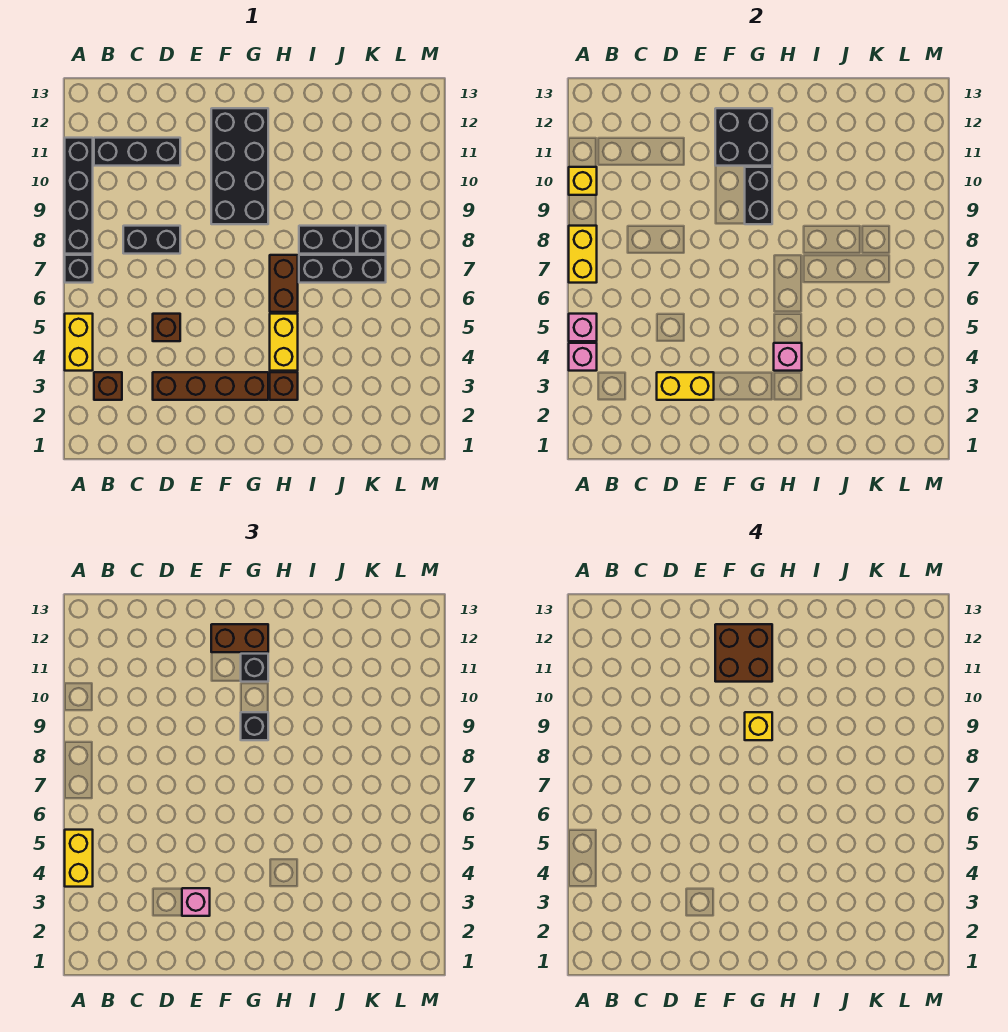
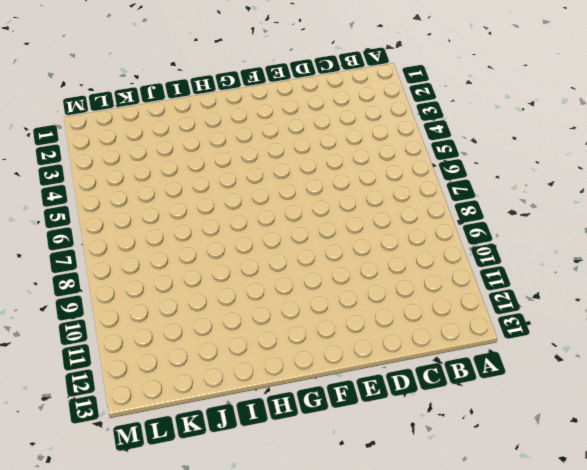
none -> yellow 1x2 brick [65,314,93,371]
none -> black 1x1 brick [65,255,93,283]
none -> black 1x4 brick [65,138,93,254]
none -> brown 1x1 brick [94,372,122,400]

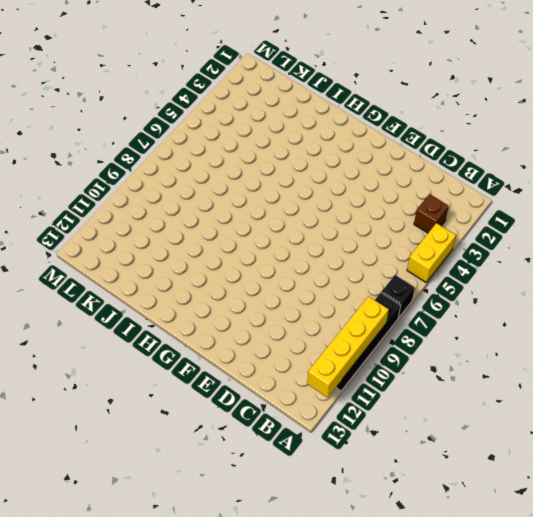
yellow 1x4 brick [307,296,389,398] -> yellow 1x1 brick [569,167,597,195]
none -> black 1x3 brick [94,138,180,166]
none -> black 1x2 brick [123,226,180,254]
none -> brown 1x4 brick [153,372,268,400]
none -> brown 1x1 brick [153,314,180,341]

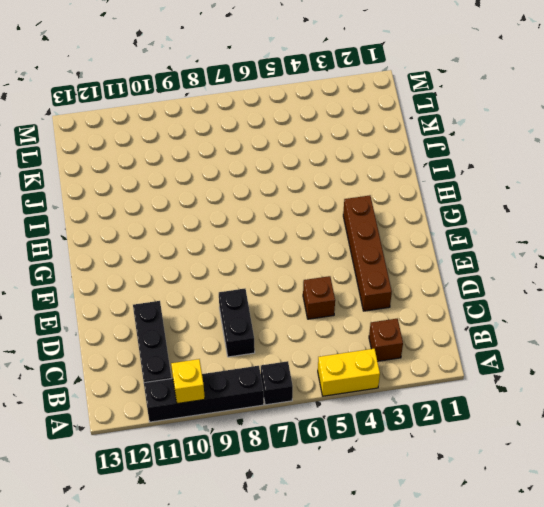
none -> black 2x4 brick [211,108,268,224]
none -> brown 1x1 brick [270,372,298,400]
none -> yellow 1x2 brick [270,314,298,371]
none -> brown 1x2 brick [270,255,298,312]

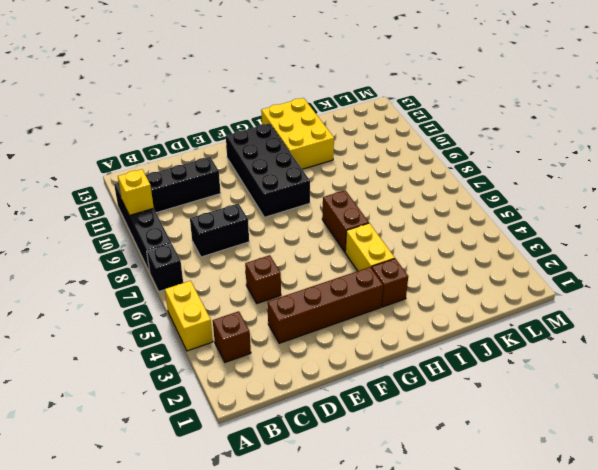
yellow 2x3 brick [261,98,334,169] -> none
none -> black 1x3 brick [299,255,386,283]
none -> black 1x2 brick [299,226,356,254]
none -> black 1x1 brick [358,226,386,254]
none -> pink 1x1 brick [569,343,597,371]

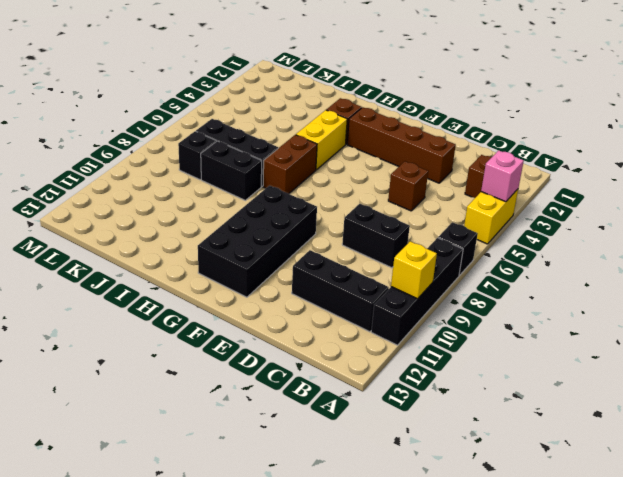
none -> pink 1x1 brick [569,314,597,341]
none -> yellow 1x2 brick [569,226,597,283]
none -> yellow 1x2 brick [657,372,714,400]
none -> black 2x2 brick [715,108,772,166]

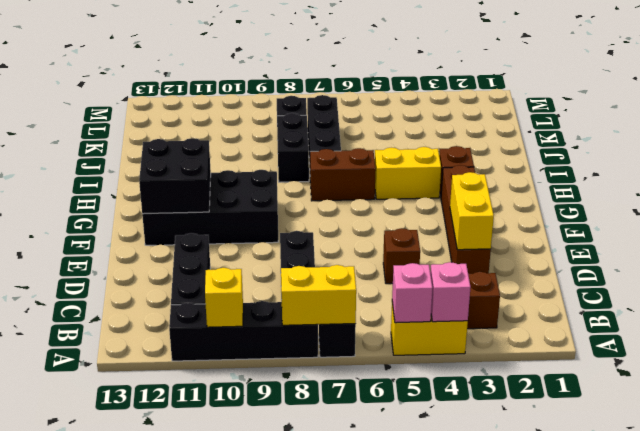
none -> black 1x2 brick [745,167,772,224]
none -> pink 1x1 brick [774,343,802,371]
none -> yellow 1x2 brick [65,830,93,887]
none -> pink 1x1 brick [182,888,210,916]

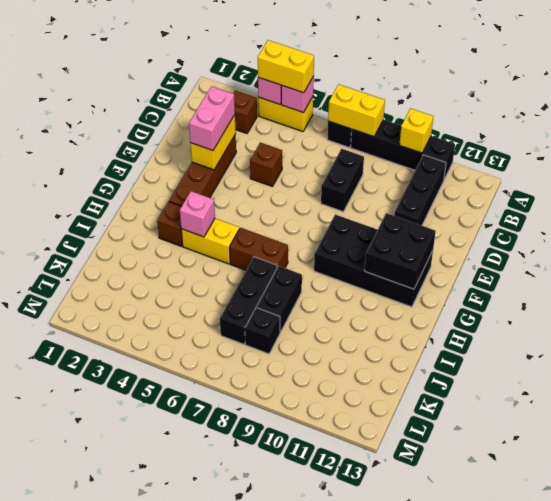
pink 1x2 brick [189,86,235,151] -> pink 1x1 brick [182,888,210,916]
none -> black 1x2 brick [745,167,772,224]
none -> brown 1x2 brick [211,624,268,652]
none -> black 1x1 brick [241,712,268,740]
none -> black 1x1 brick [241,654,268,682]

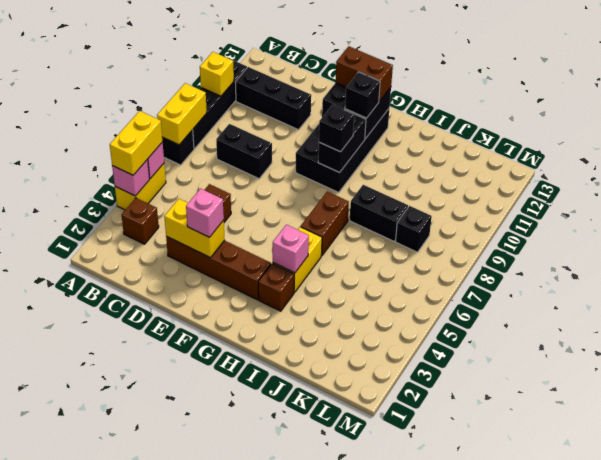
none -> black 1x3 brick [299,255,386,283]
none -> brown 2x2 brick [715,624,772,682]
none -> yellow 1x1 brick [745,712,772,740]

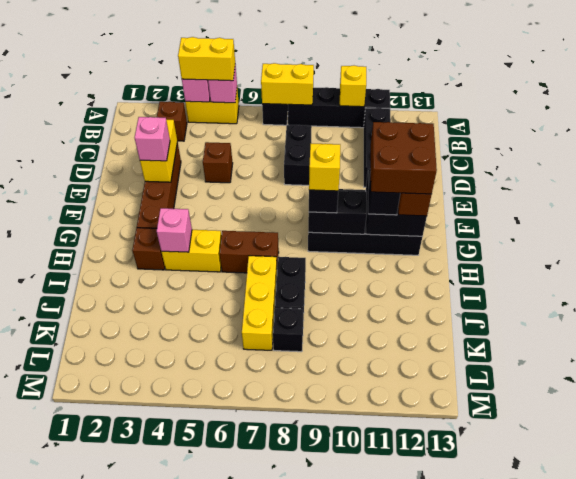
yellow 1x3 brick [242,256,277,350] -> black 1x3 brick [299,255,386,283]

